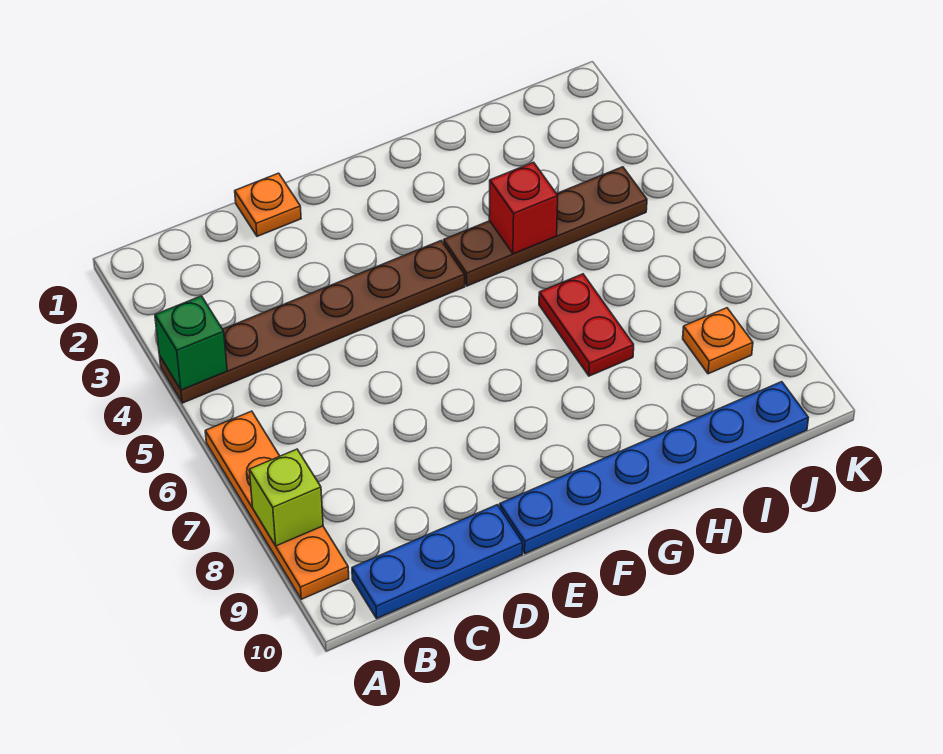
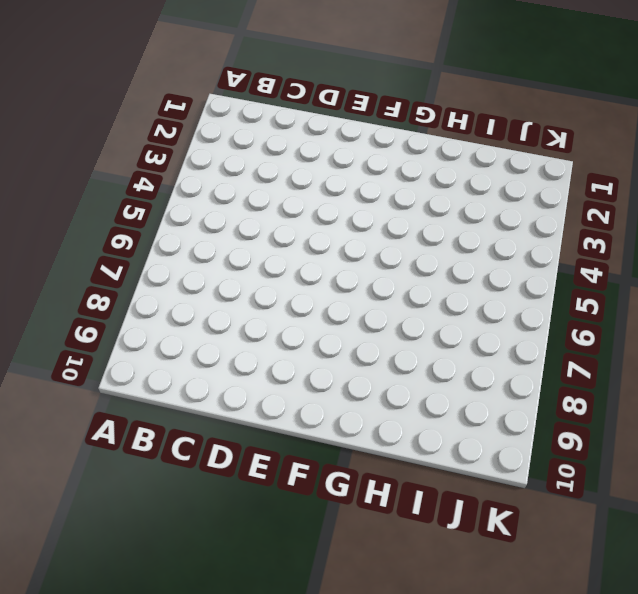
none -> brown 1x6 plate [159,241,465,403]
none -> orange 1x4 plate [205,411,349,599]

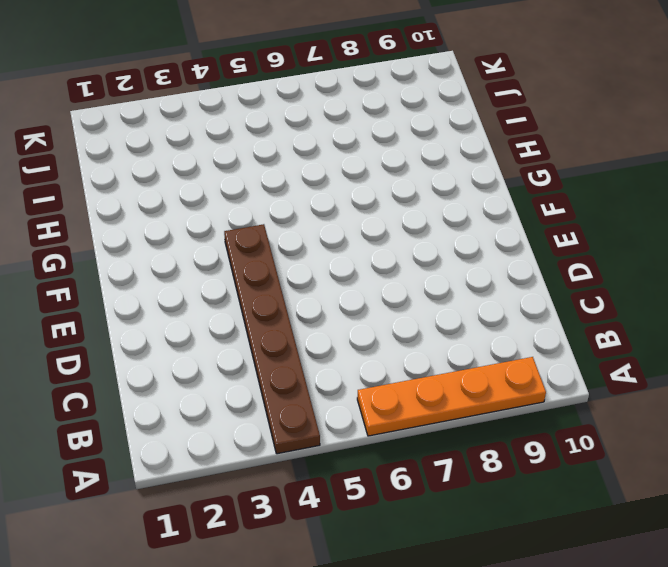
none -> blue 1x3 plate [352,505,523,618]
none -> orange 1x1 plate [235,173,301,236]

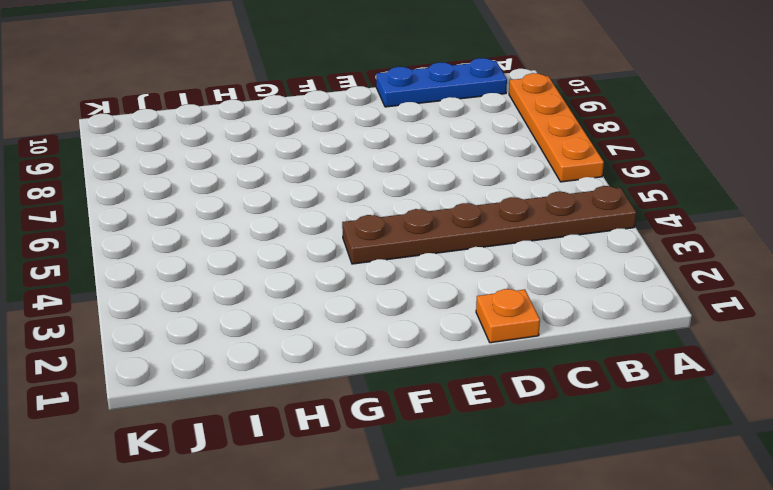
none -> blue 1x6 plate [500,382,808,554]
none -> brown 1x4 plate [444,167,647,286]

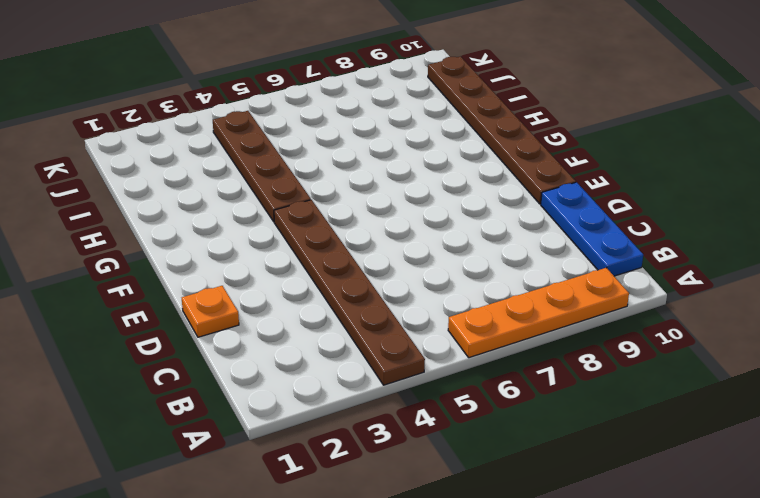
brown 1x6 plate [428,57,576,204] -> blue 1x6 plate [500,382,808,554]
none -> red 1x2 plate [539,274,634,376]
none -> orange 1x1 plate [683,308,753,374]

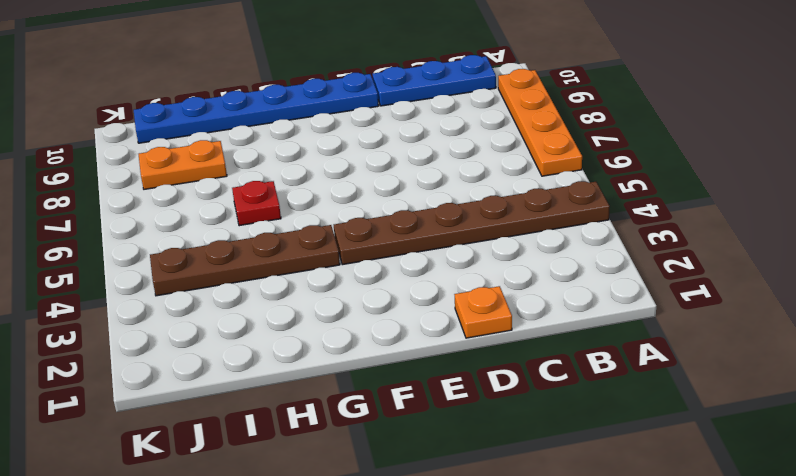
red 1x1 plate [232,181,281,226] -> red 1x2 plate [539,274,634,376]
orange 1x2 plate [139,140,227,189] -> orange 1x1 plate [683,308,753,374]
none -> green 1x1 brick [155,296,227,390]
none -> lime 1x1 brick [249,449,323,546]

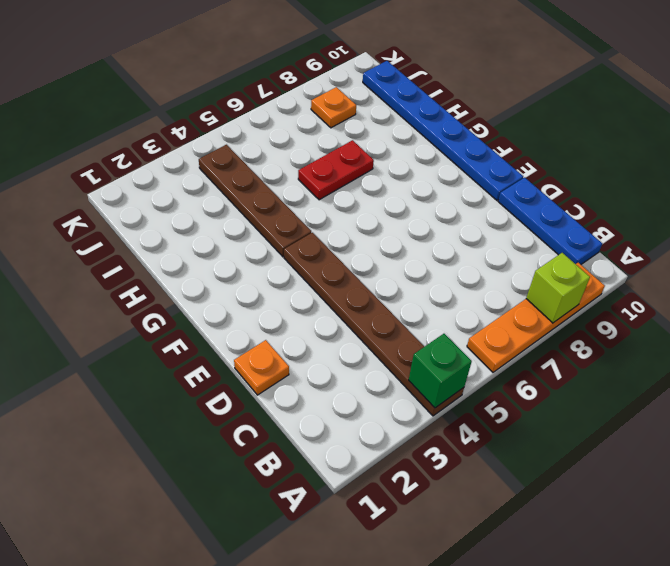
none -> red 1x1 brick [489,162,558,254]

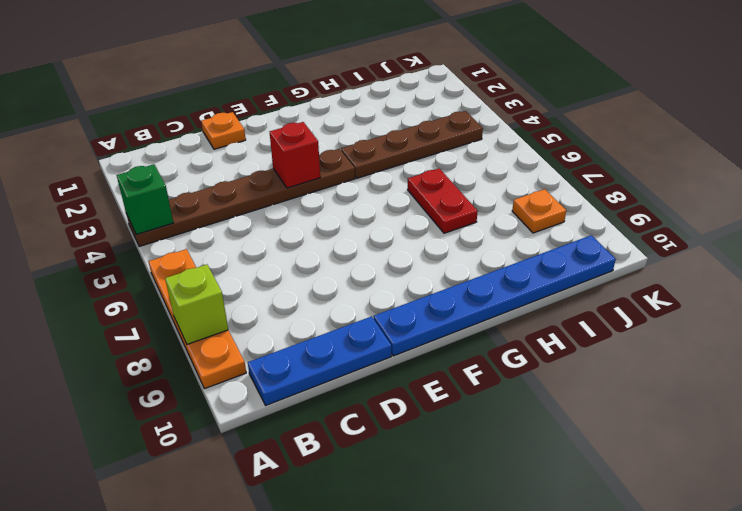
red 1x1 brick [270,122,320,188] -> red 1x1 brick moved to [489,162,558,254]

